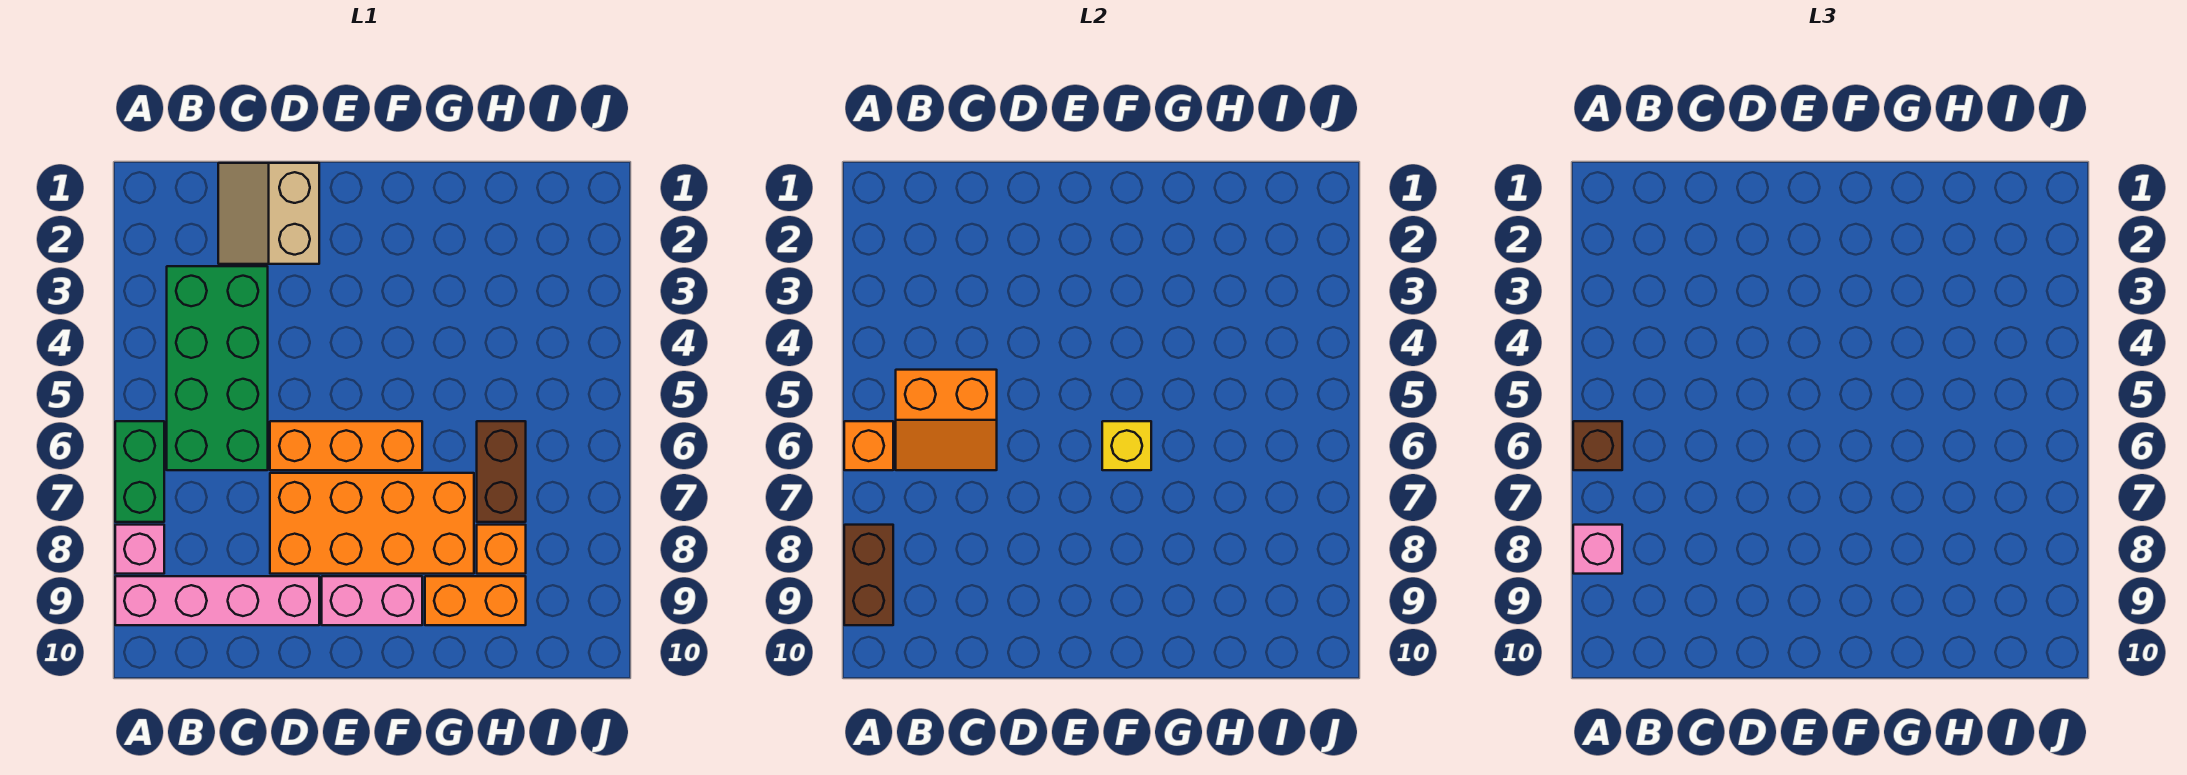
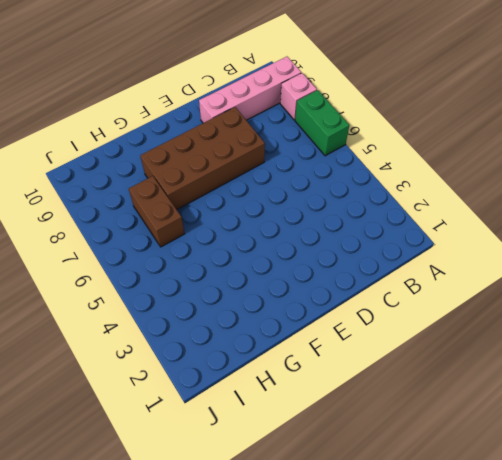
brown 2x4 brick [140,107,265,209] -> orange 2x4 brick [270,473,474,574]
none -> green 2x4 brick [167,266,268,470]
none -> tan 2x2 slope [218,163,319,264]
none -> orange 1x3 brick [270,421,422,470]

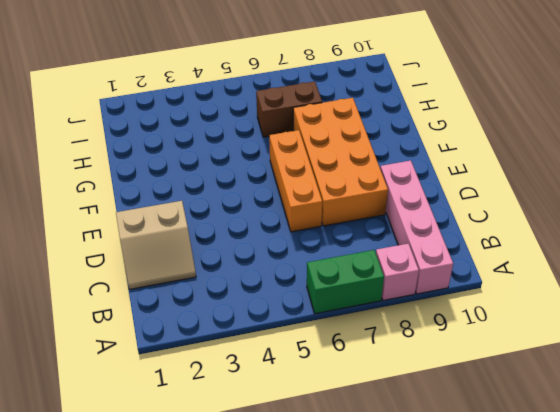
none -> green 2x4 brick [167,266,268,470]
none -> pink 1x2 brick [322,576,422,625]
none -> orange 1x2 brick [425,576,526,625]

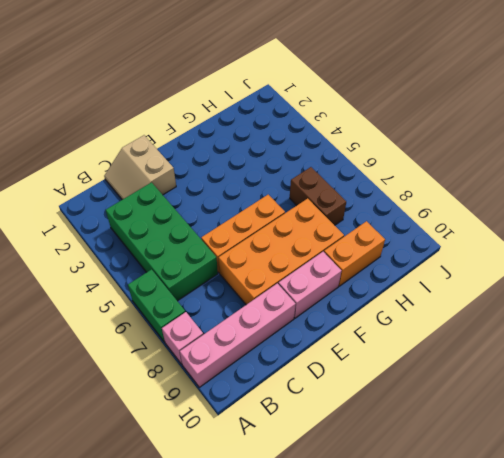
none -> orange 1x1 brick [477,525,526,574]
none -> orange 1x1 brick [844,421,893,470]
none -> brown 1x2 brick [844,525,893,625]

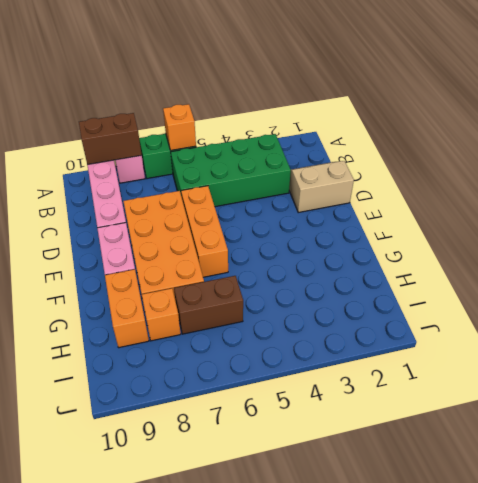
none -> orange 2x2 slope [896,370,997,470]
none -> yellow 1x1 brick [1102,421,1151,470]
none -> brown 1x1 brick [1573,421,1622,470]

